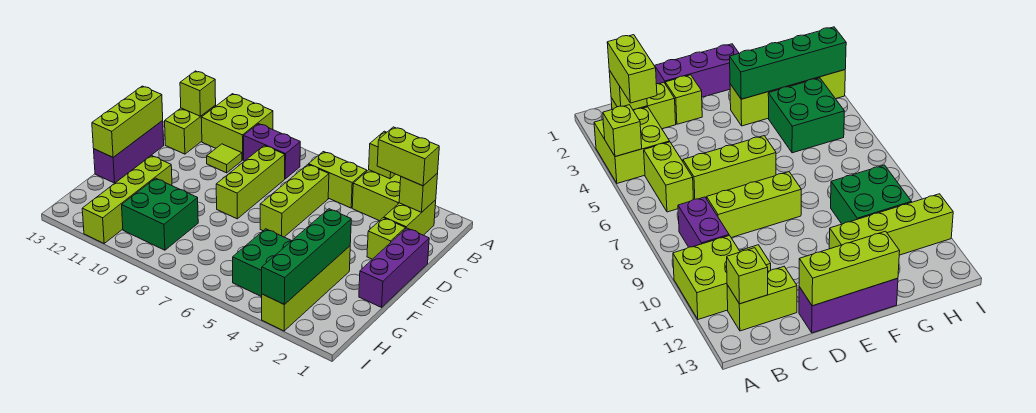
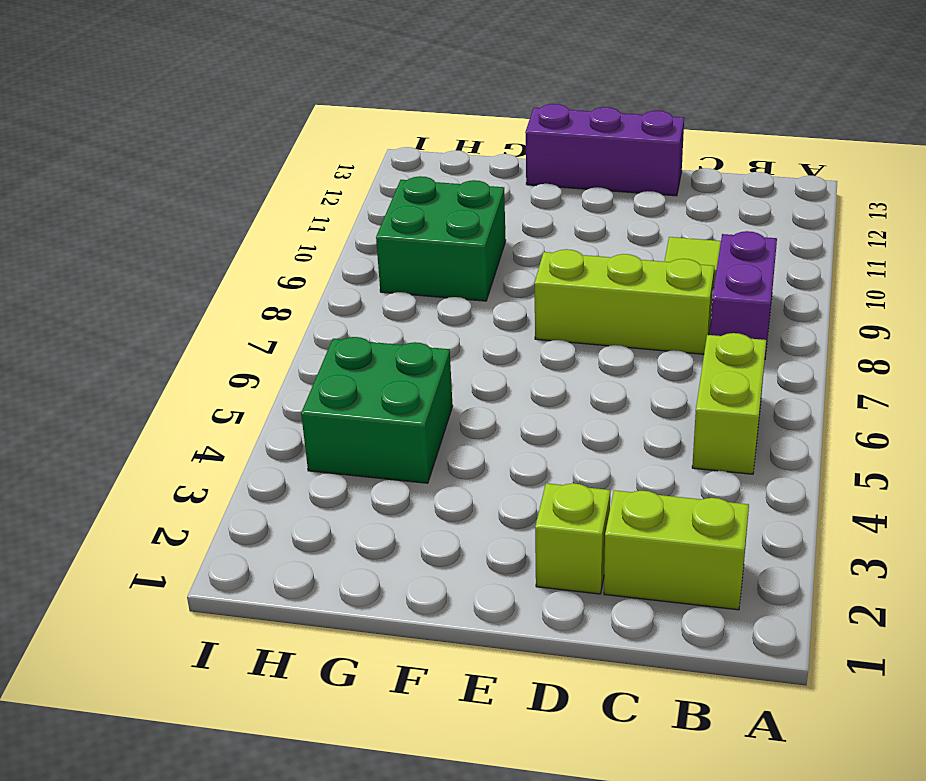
none -> lime 2x2 brick [352,170,401,221]
none -> lime 2x2 brick [201,94,273,160]
none -> lime 1x2 brick [165,105,216,154]

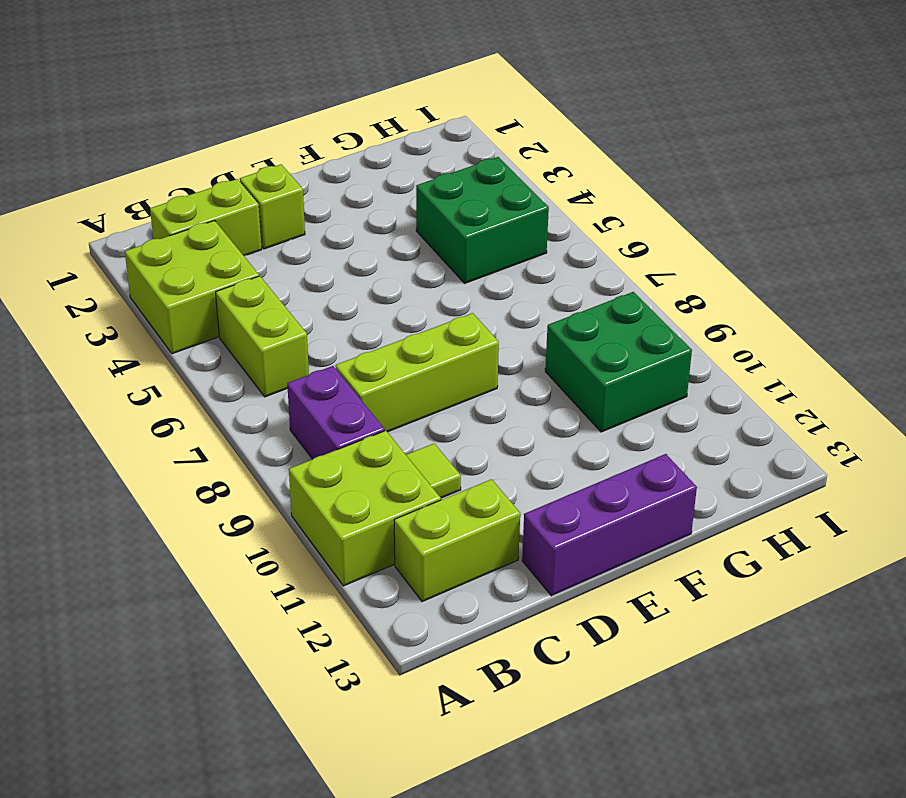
none -> lime 1x3 brick [260,164,329,237]
none -> purple 1x3 brick [359,228,429,307]
none -> lime 1x4 brick [262,246,350,331]

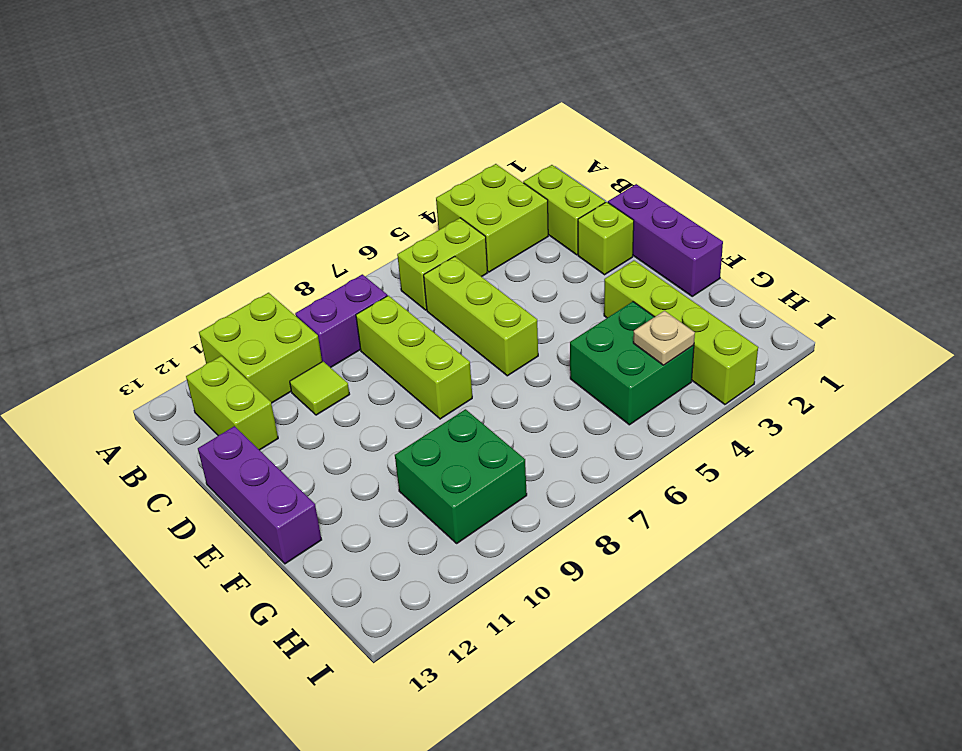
tan 1x1 plate [633,311,695,365] -> none
none -> lime 1x4 brick [82,156,172,243]
none -> lime 1x1 brick [369,131,395,179]
none -> lime 1x1 brick [399,173,438,212]

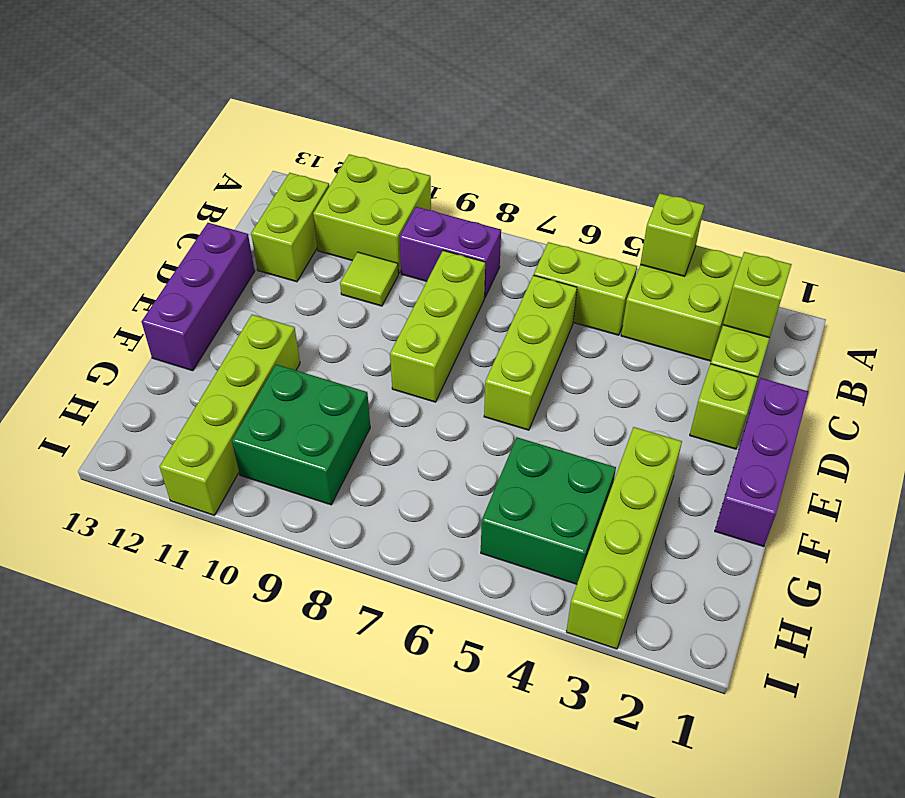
none -> lime 1x1 brick [180,71,216,116]
none -> lime 1x3 brick [92,86,163,157]
none -> green 1x4 brick [262,209,351,305]

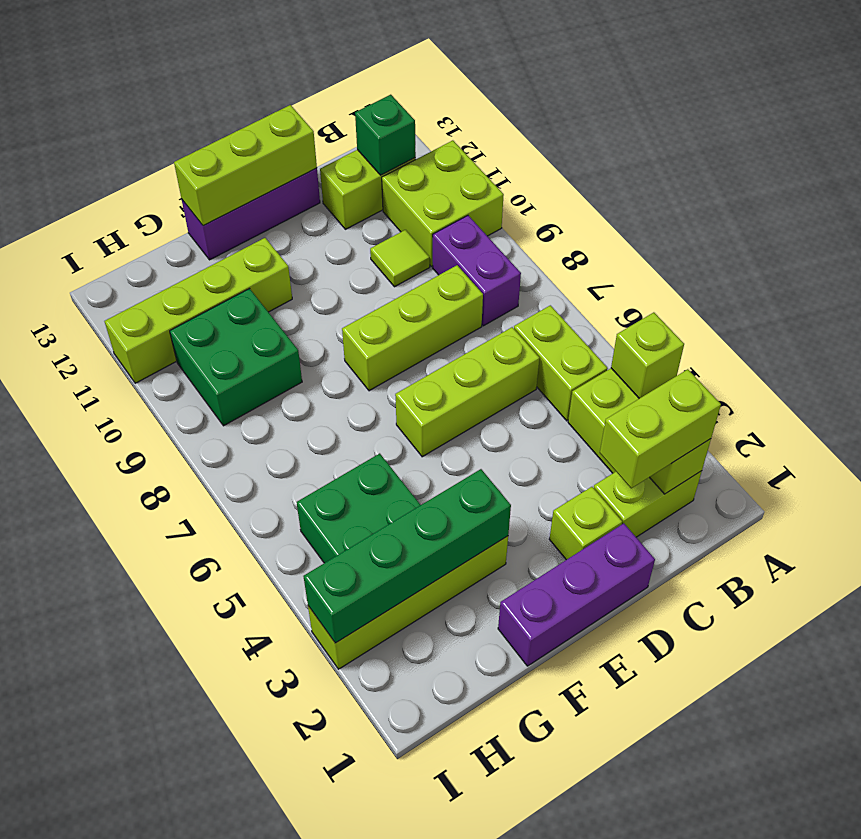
lime 1x2 brick [600,369,721,488] -> lime 1x2 brick turned to [377,127,439,186]
green 1x1 brick [355,95,416,175] -> lime 1x1 brick [180,71,216,116]

